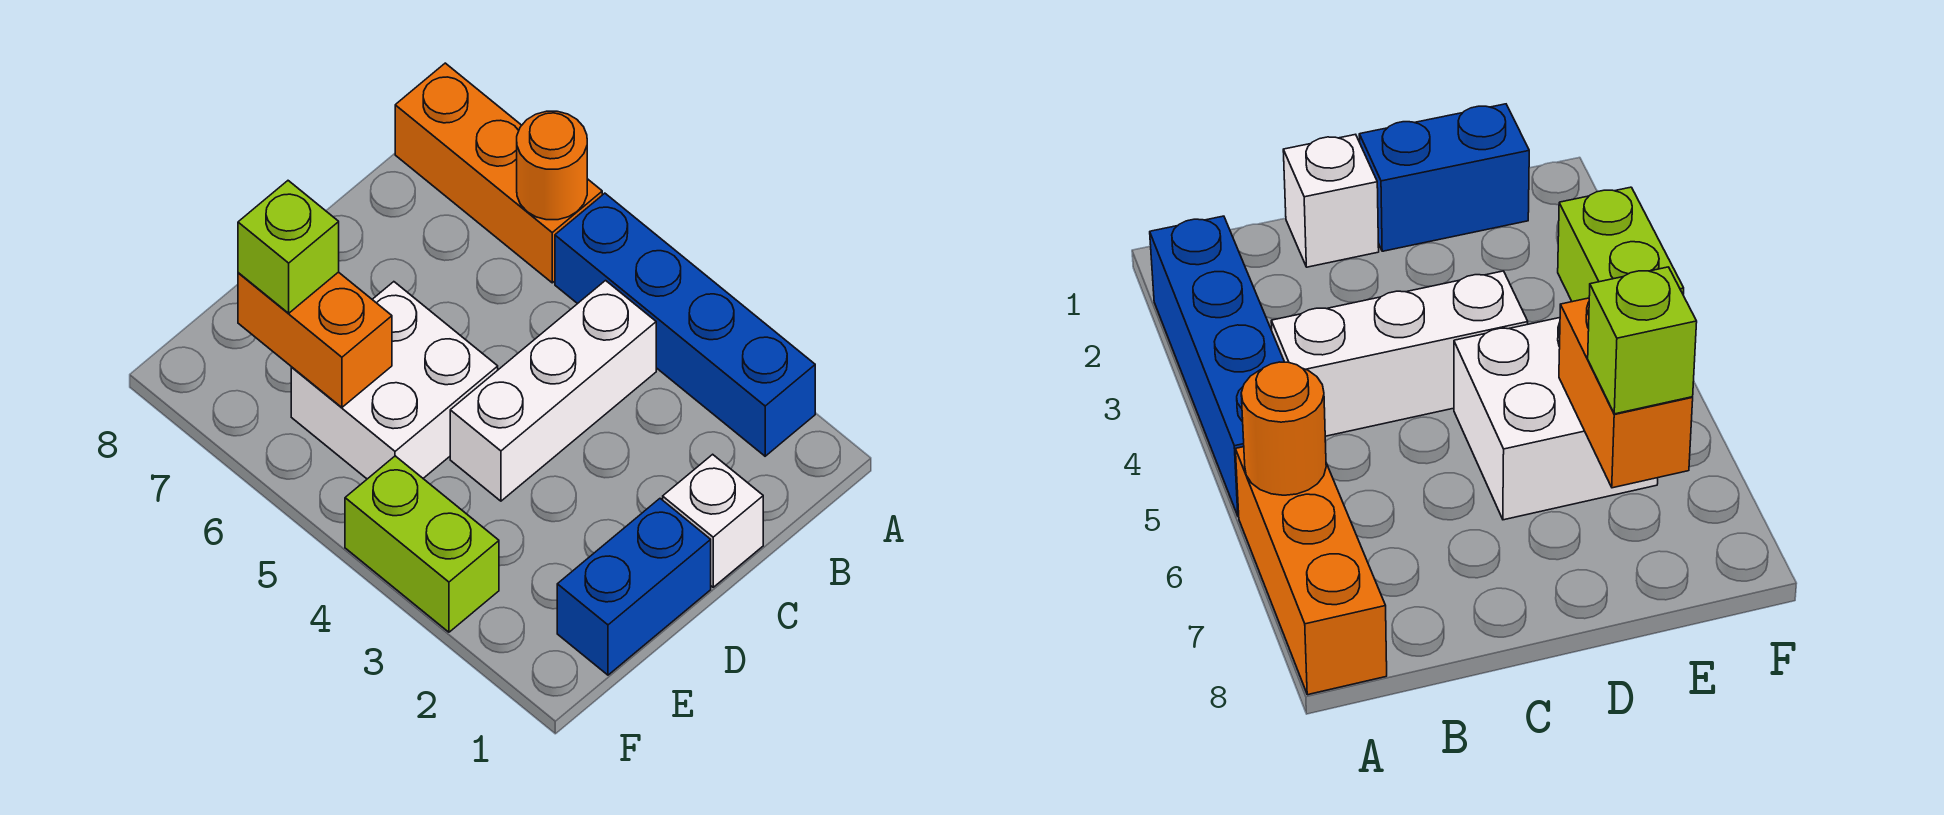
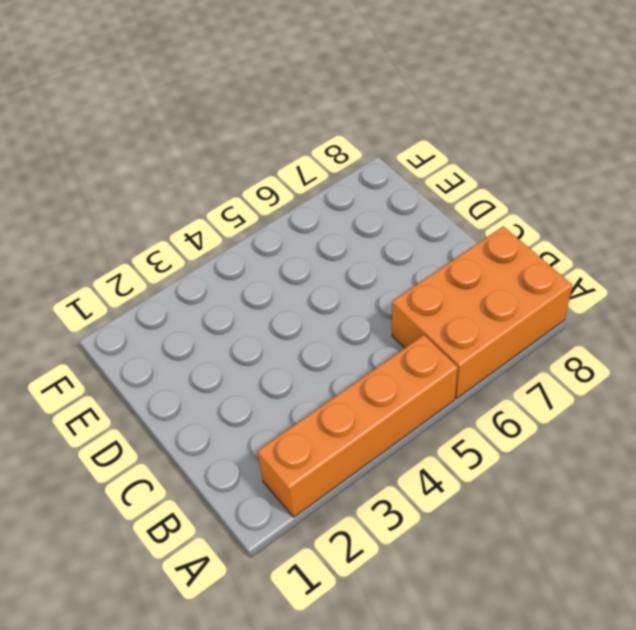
orange 1x4 brick [257,335,458,517] -> blue 1x4 brick [555,193,815,456]
orange 2x3 brick [392,226,572,399] -> orange 1x3 brick [395,63,602,283]
none -> white 1x3 brick [450,281,656,501]
none -> white 1x1 brick [663,454,763,587]

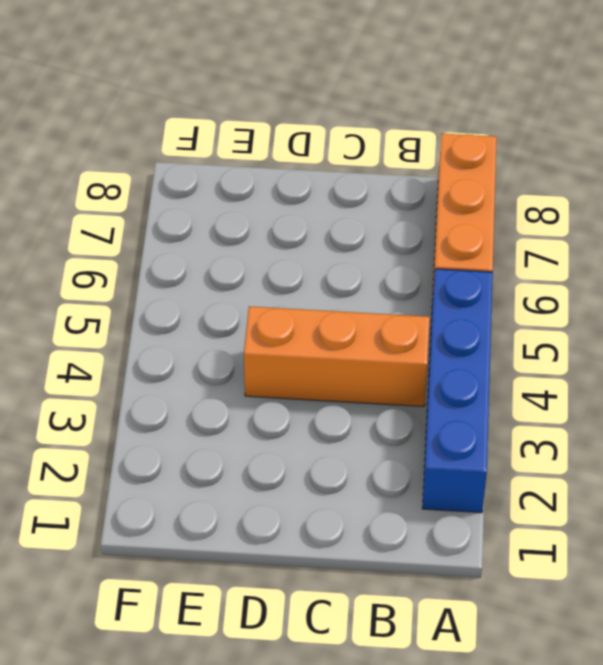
orange 1x3 brick [244,306,430,407] -> white 1x3 brick [450,281,656,501]
none -> white 1x1 brick [663,454,763,587]
none -> blue 1x2 brick [557,499,711,675]

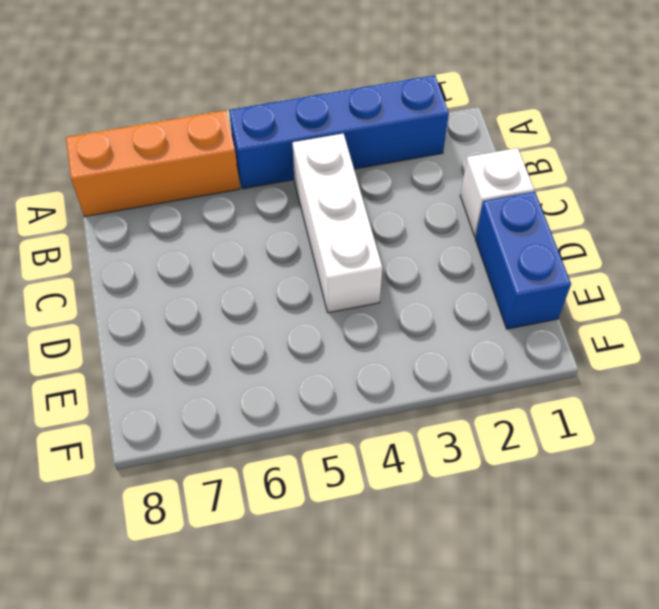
none -> white 2x2 brick [291,282,498,479]
none -> lime 1x2 brick [345,456,499,632]

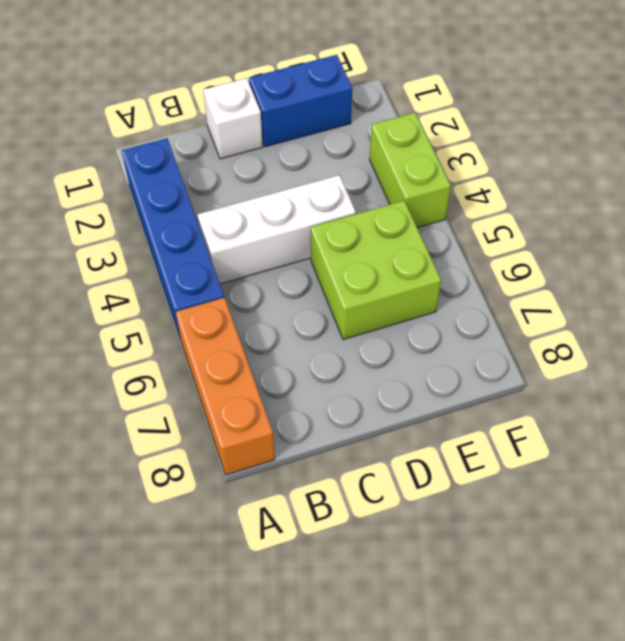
lime 2x2 brick [311,201,441,340] -> white 2x2 brick [291,282,498,479]
none -> orange 1x1 round brick [517,111,587,220]
none -> orange 1x2 brick [238,272,392,407]

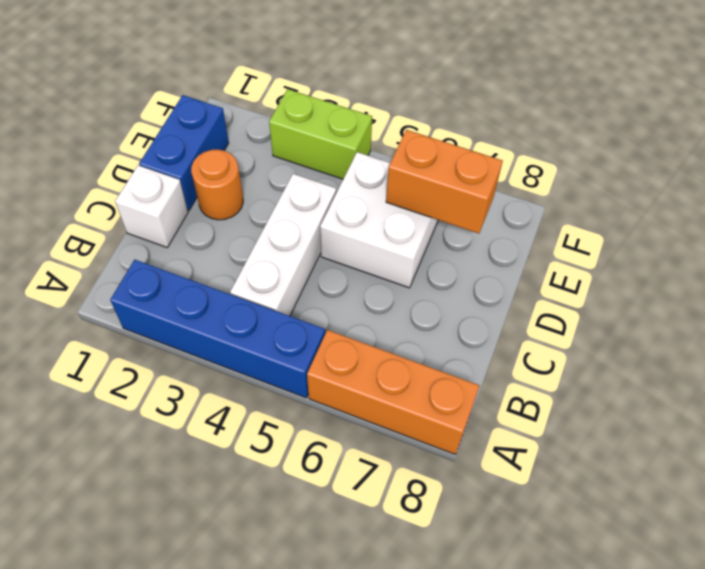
orange 1x1 round brick [191,149,243,220] -> orange 1x1 round brick moved to [517,111,587,220]
none -> lime 1x1 brick [238,181,339,313]

